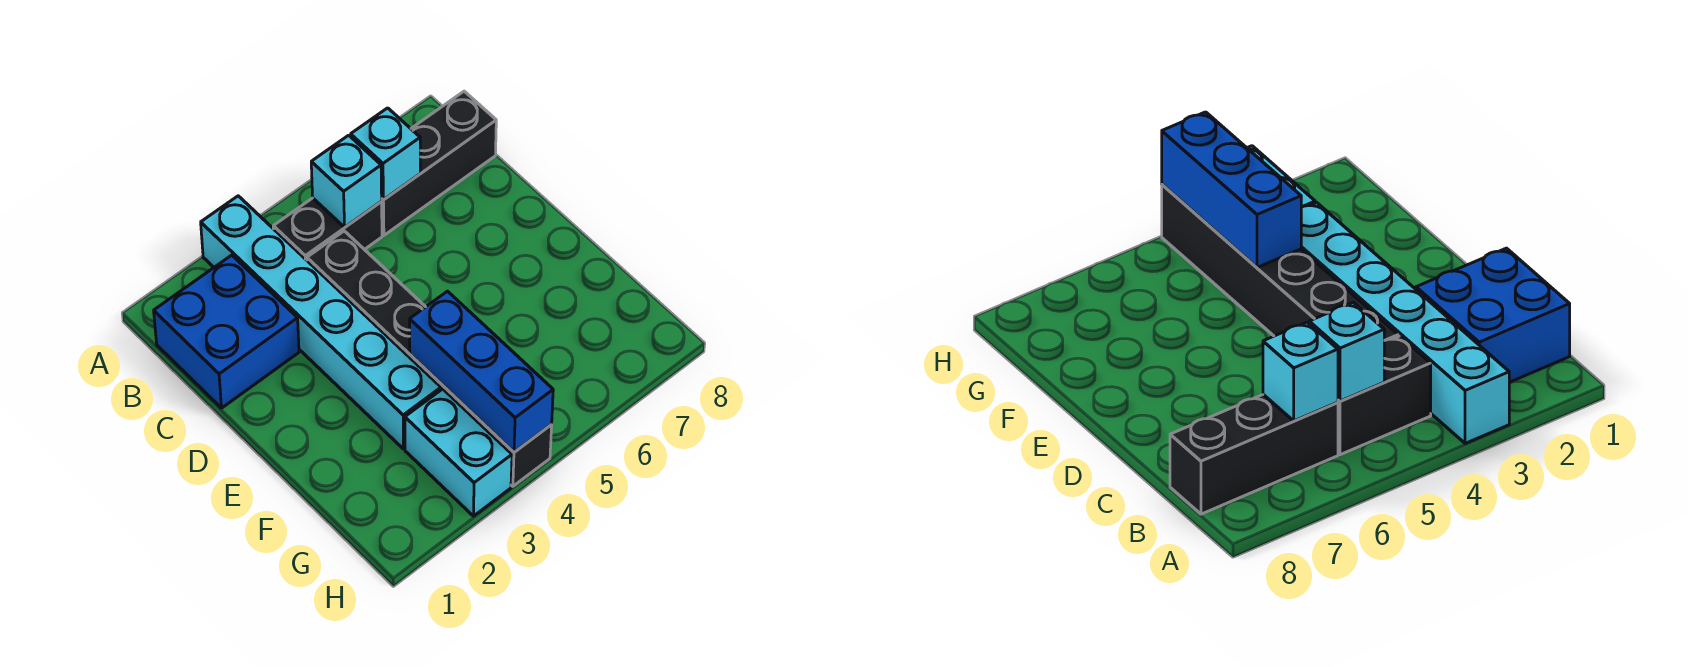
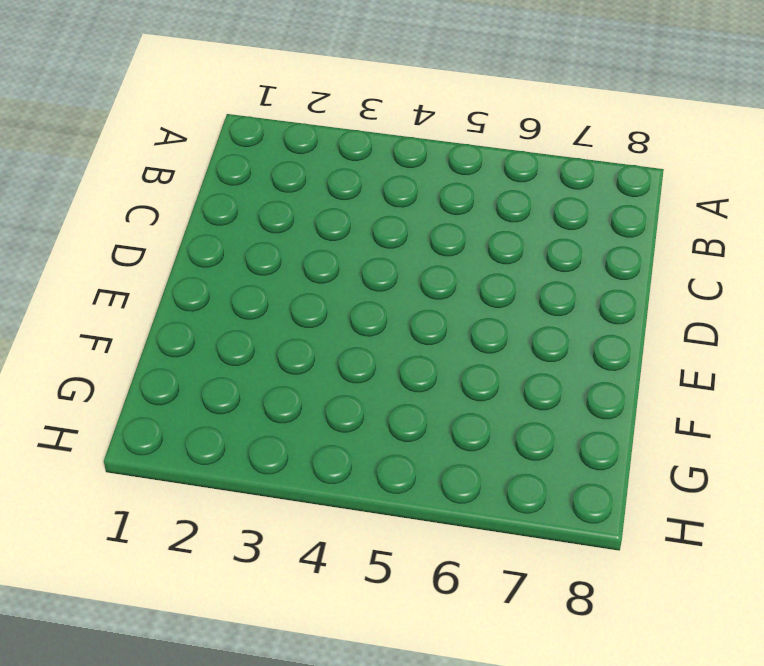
none -> cyan 1x6 brick [201,196,441,449]
none -> blue 2x2 brick [154,255,299,408]

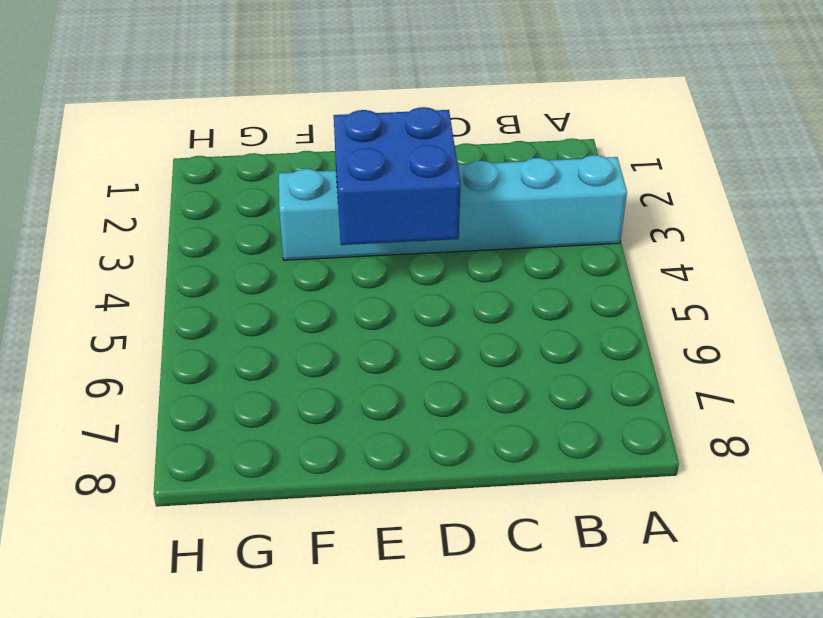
blue 2x2 brick [334,107,461,245] -> blue 2x2 brick moved to [154,255,299,408]
none -> black 1x2 brick [273,198,382,260]
none -> black 1x3 brick [381,91,496,235]

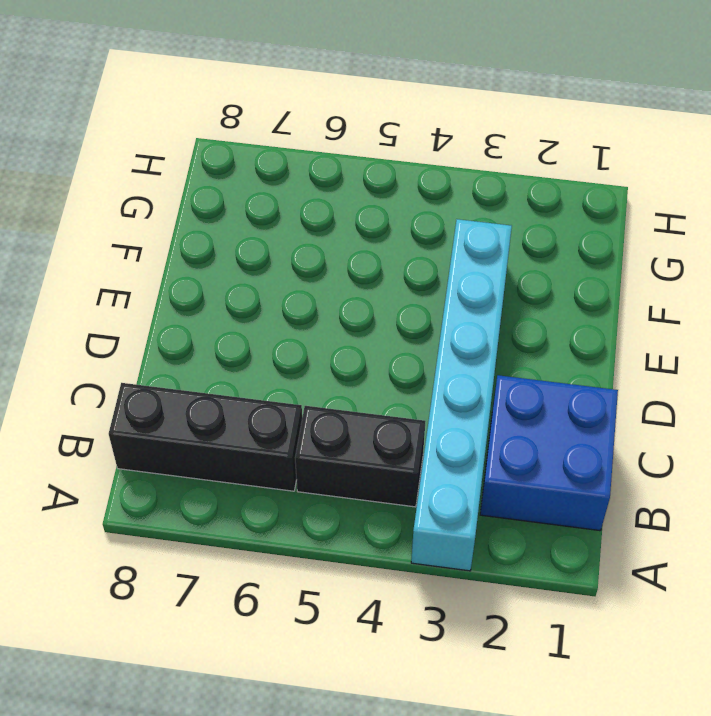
none -> black 1x6 brick [307,231,552,486]
none -> cyan 1x2 brick [405,389,512,516]

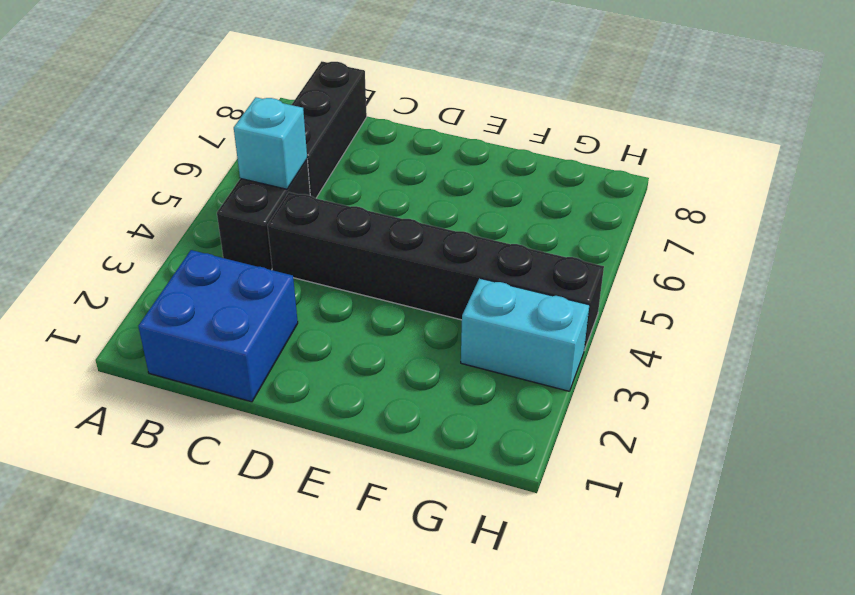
none -> cyan 1x6 brick [201,196,441,449]
none -> cyan 1x1 brick [351,108,420,200]

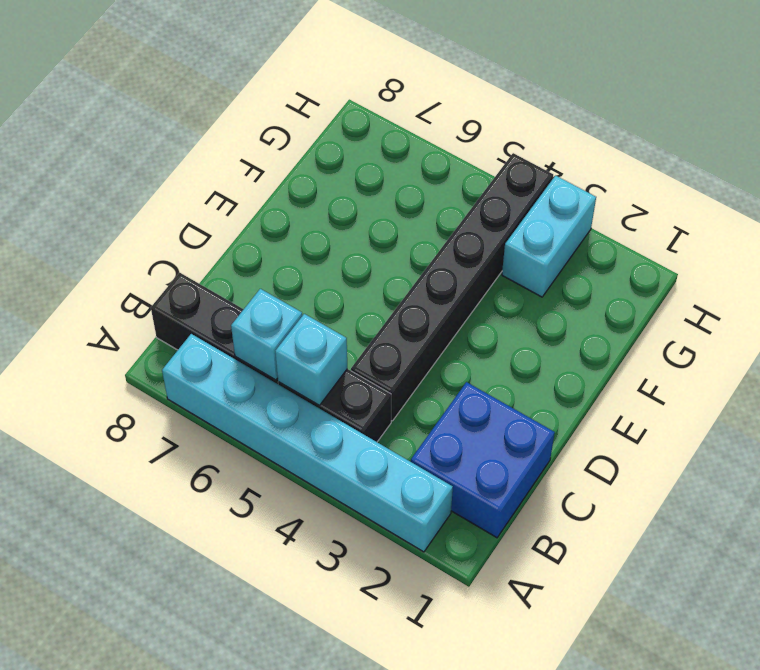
cyan 1x6 brick [162,334,453,552] -> cyan 1x6 brick turned to [201,196,441,449]
none -> blue 1x3 brick [410,291,553,452]

